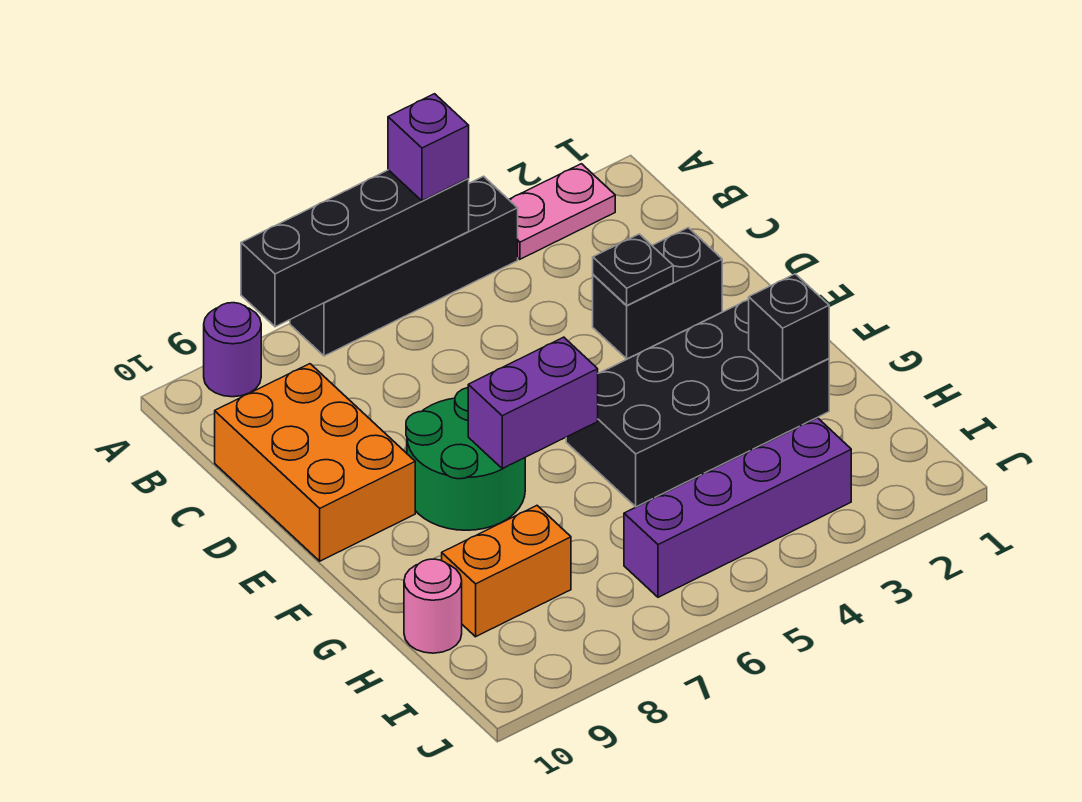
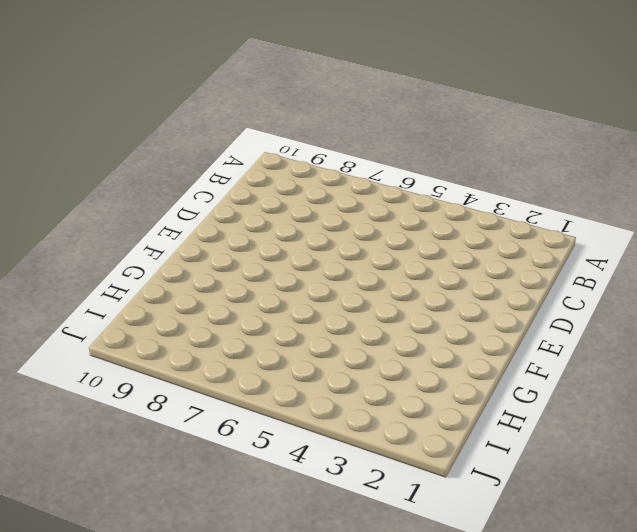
none -> pink 1x2 plate [509,164,615,259]
none -> black 1x4 brick [290,176,518,356]
none -> purple 1x1 round brick [204,303,261,397]

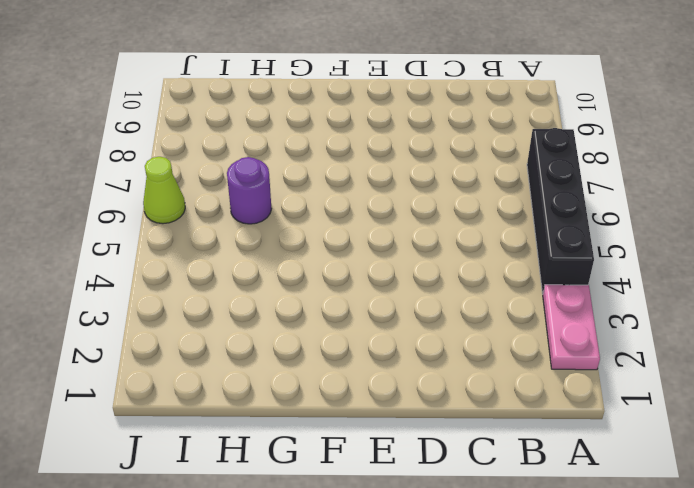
purple 1x1 round brick [227,157,272,224] -> purple 1x1 round brick moved to [204,303,261,397]
lime 1x1 cone [143,157,185,224] -> none
none -> orange 2x3 brick [215,364,415,561]
none -> black 1x2 brick [593,228,722,359]
none -> green 2x2 round brick [406,388,525,530]

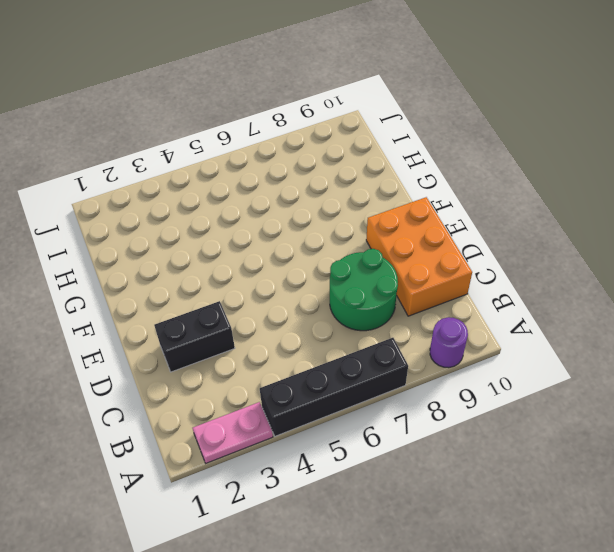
green 2x2 round brick [330,249,398,331] -> green 2x2 round brick moved to [406,388,525,530]
none -> black 2x4 brick [566,299,829,507]
none -> orange 1x2 brick [442,506,571,637]
none -> pink 1x1 round brick [404,559,462,653]

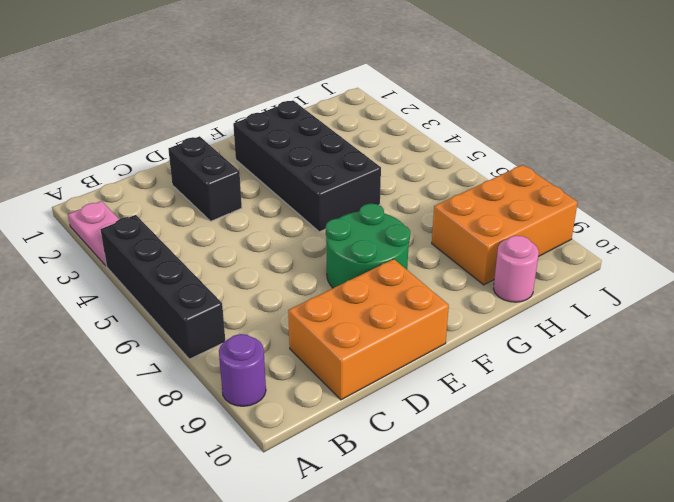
orange 2x3 brick [432,165,578,285] -> orange 1x2 brick [442,506,571,637]
none -> purple 1x4 brick [624,418,851,597]
none -> black 1x4 brick [241,170,469,327]
none -> black 1x1 plate [593,234,673,306]

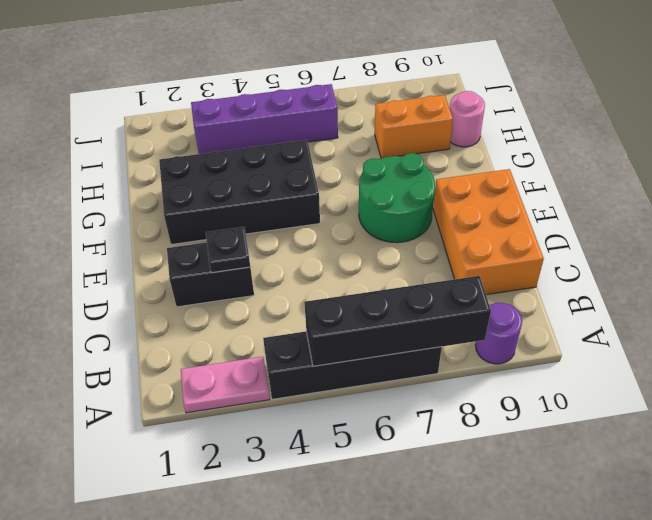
none -> purple 1x2 brick [468,337,598,469]
none -> black 1x1 brick [749,274,829,381]
none -> purple 1x1 brick [388,94,469,201]

